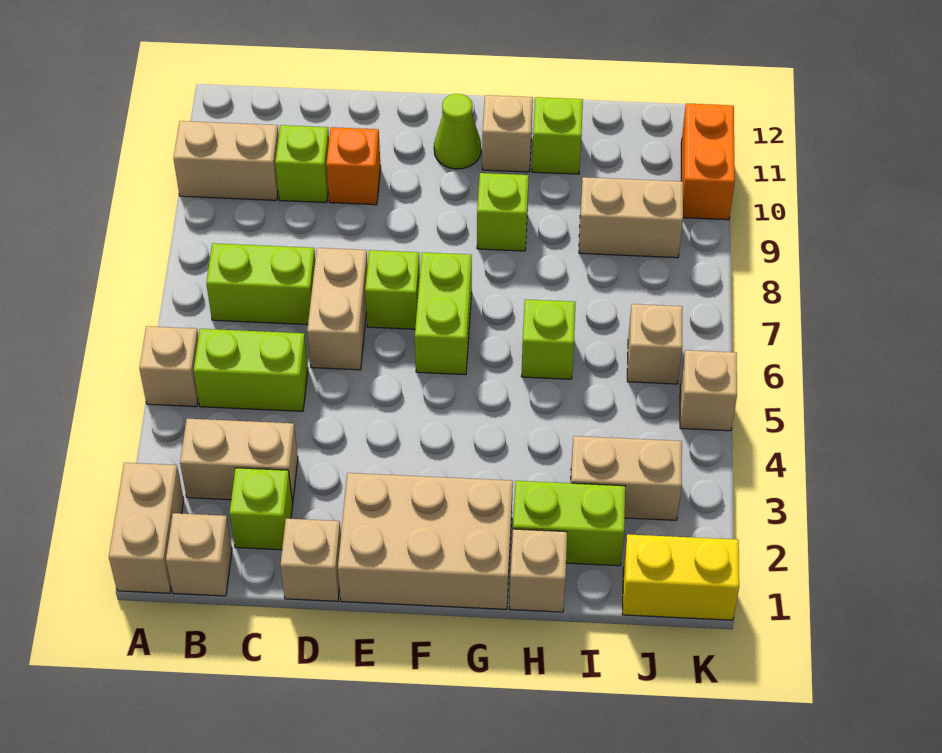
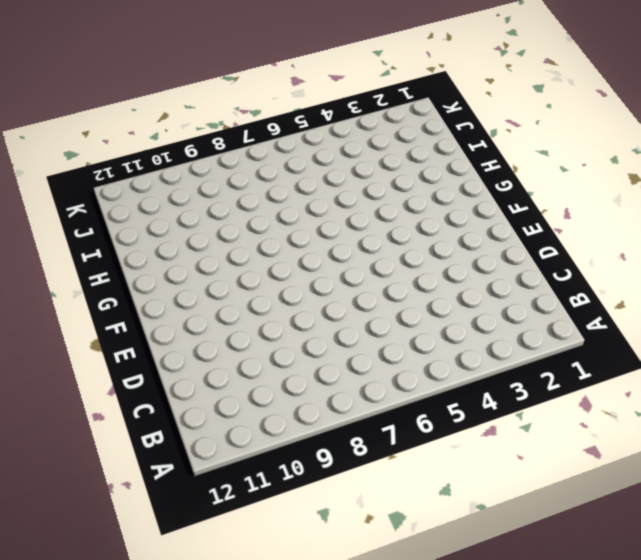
none -> tan 1x2 brick [109,463,184,593]
none -> tan 1x1 brick [139,326,198,407]
none -> tan 1x2 brick [173,121,279,200]

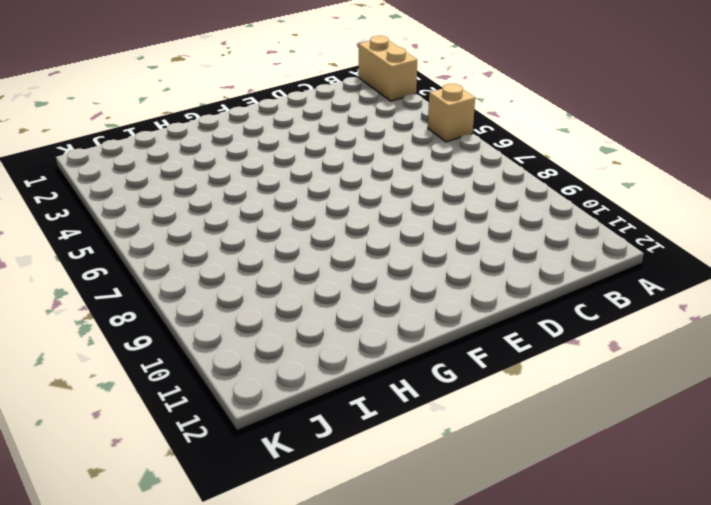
none -> tan 1x2 brick [173,121,279,200]
none -> tan 1x1 brick [166,513,232,596]
none -> tan 1x2 brick [180,419,298,503]

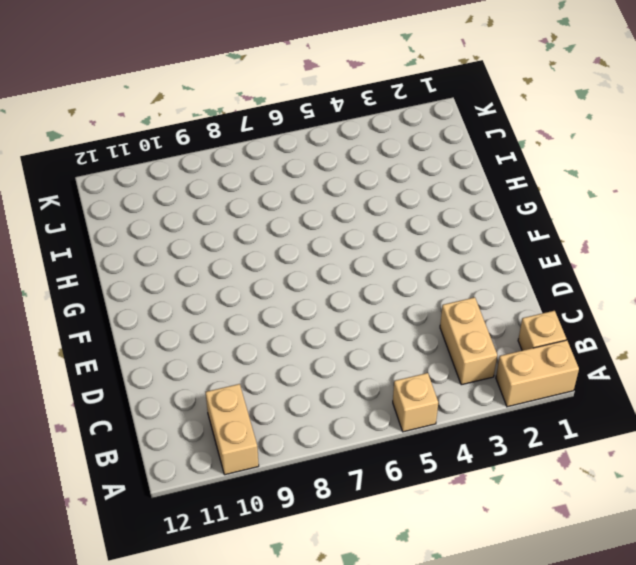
none -> lime 1x2 brick [194,329,308,411]
none -> lime 1x2 brick [206,243,315,325]
none -> lime 1x1 brick [230,468,293,550]

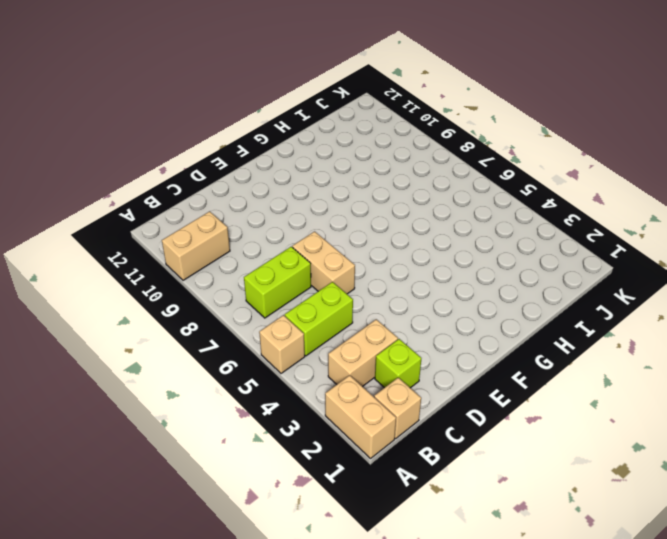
none -> lime 1x1 brick [275,125,329,203]
none -> tan 1x1 brick [280,519,341,601]
none -> orange 1x1 brick [326,127,381,205]

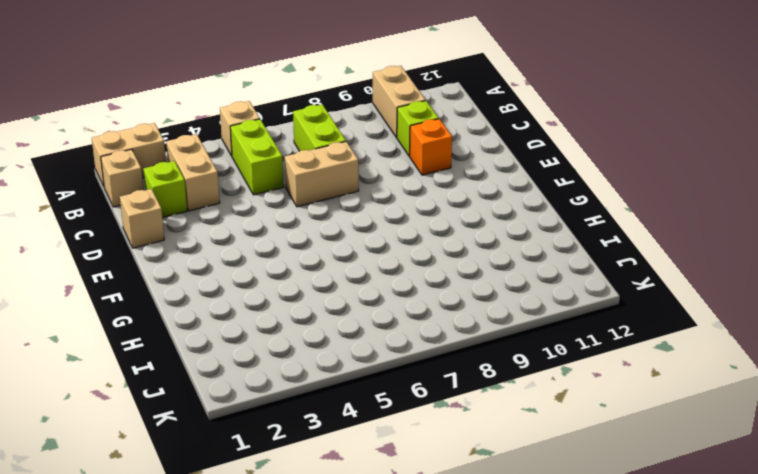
none -> tan 2x3 brick [338,473,513,609]
none -> lime 1x1 brick [365,250,420,329]
none -> lime 1x2 brick [415,252,472,375]

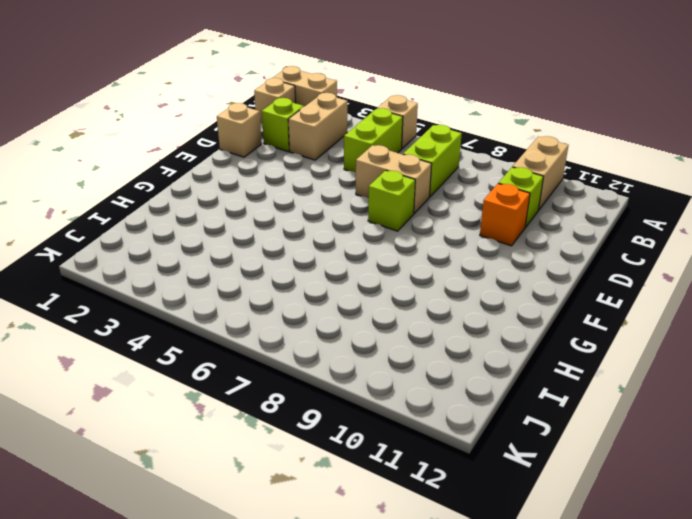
none -> tan 2x3 brick [338,473,513,609]
none -> lime 1x2 brick [415,252,472,375]
none -> lime 1x1 cone [434,94,481,169]

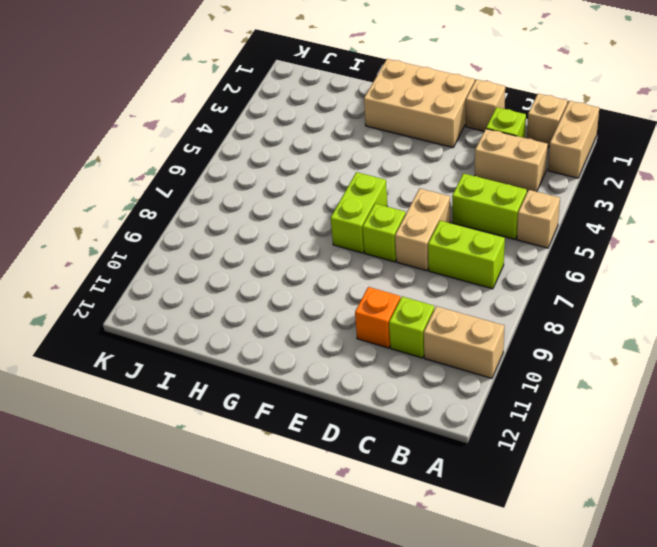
none -> lime 1x1 cone [434,94,481,169]
none -> lime 1x1 brick [477,173,529,251]
none -> tan 1x1 brick [482,95,533,172]

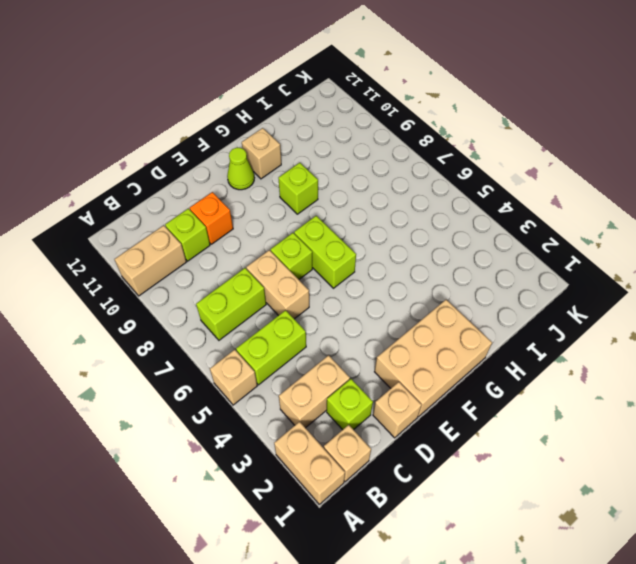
none -> tan 1x1 brick [510,529,567,612]
none -> lime 1x2 brick [513,481,625,566]
none -> lime 1x1 brick [521,299,576,379]

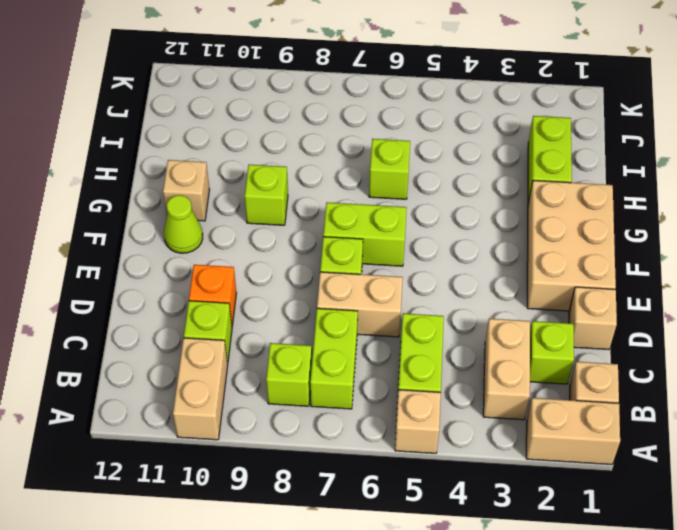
lime 1x1 brick [266,343,312,406] -> lime 1x1 brick moved to [532,97,583,174]
none -> tan 1x1 brick [510,529,567,612]
none -> tan 1x2 brick [571,436,682,520]
none -> tan 1x2 brick [579,177,683,258]

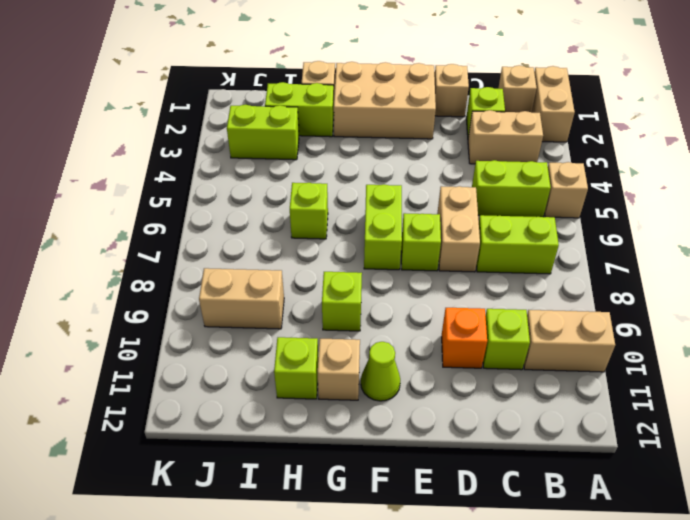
lime 1x2 brick [227,105,299,160] -> tan 1x2 brick [571,436,682,520]
none -> yellow 1x2 brick [622,534,739,620]
none -> tan 1x1 brick [627,304,683,384]
none -> tan 1x1 brick [680,350,737,431]

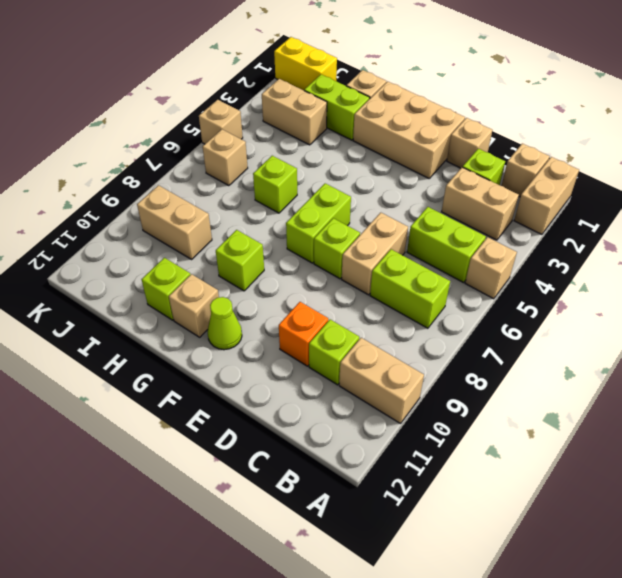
none -> orange 1x2 brick [681,103,735,220]

